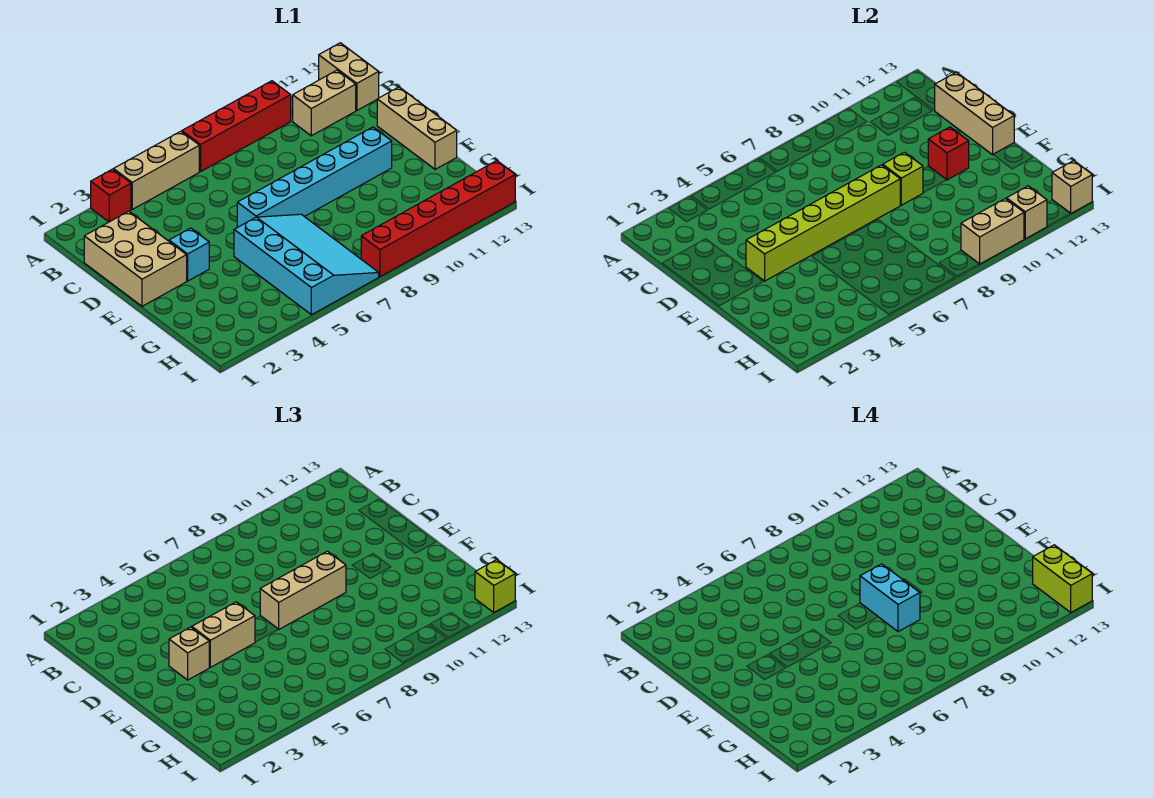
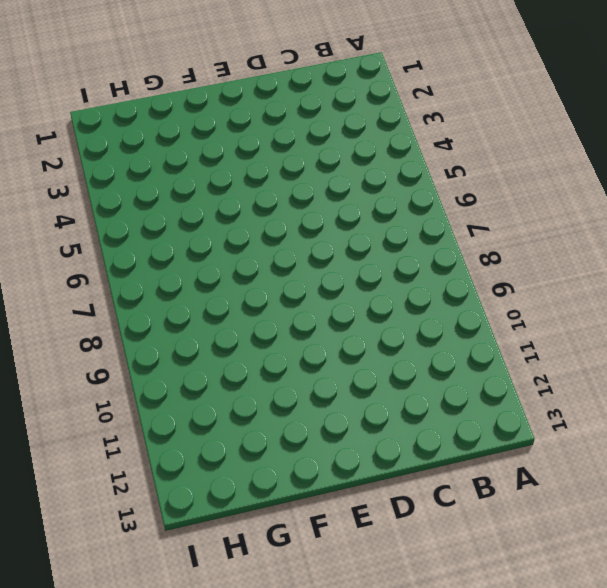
none -> red 1x1 brick [91,169,131,222]
none -> tan 1x3 brick [114,131,199,209]
none -> red 1x4 brick [182,81,291,172]

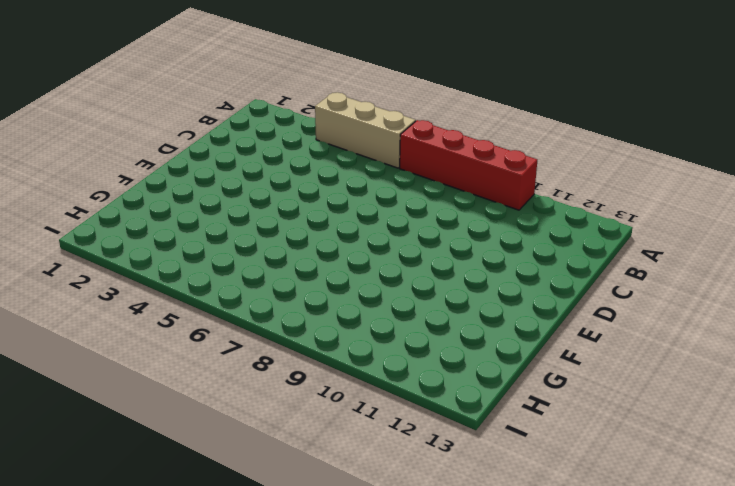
none -> red 1x1 brick [91,169,131,222]
none -> tan 1x2 brick [319,43,379,110]
none -> tan 1x2 brick [293,70,356,136]

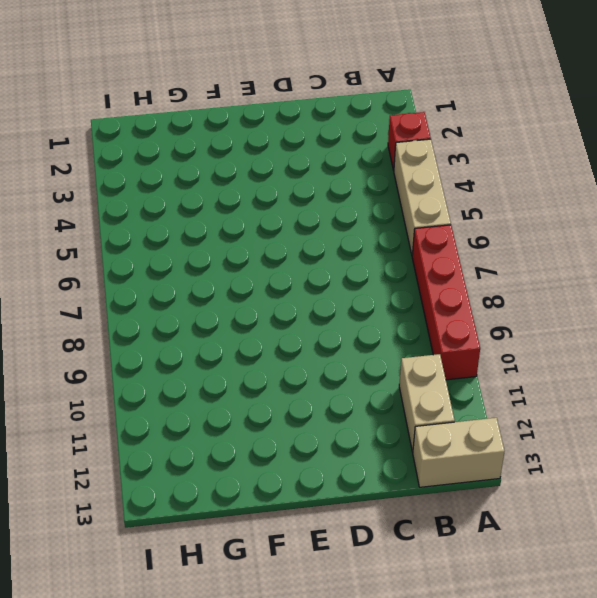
none -> tan 2x3 brick [84,211,187,306]
none -> tan 1x3 brick [377,87,457,169]
none -> cyan 1x1 brick [169,228,209,281]

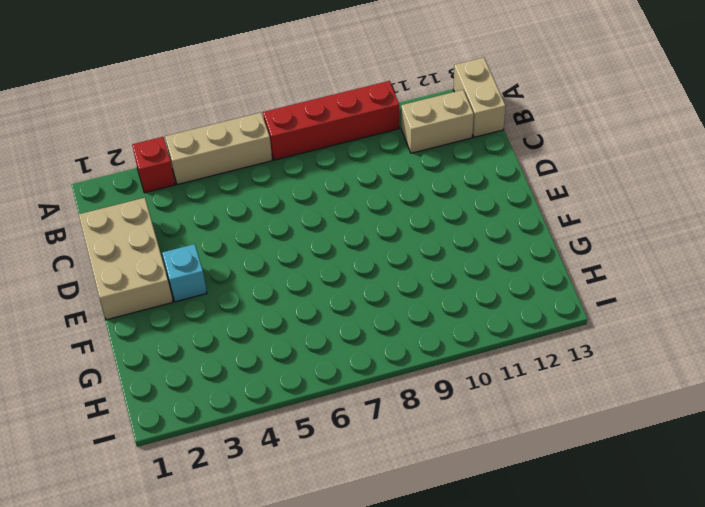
none -> tan 1x3 brick [377,87,457,169]
none -> cyan 1x6 brick [237,127,392,227]
none -> cyan 3x4 slope [234,214,379,315]

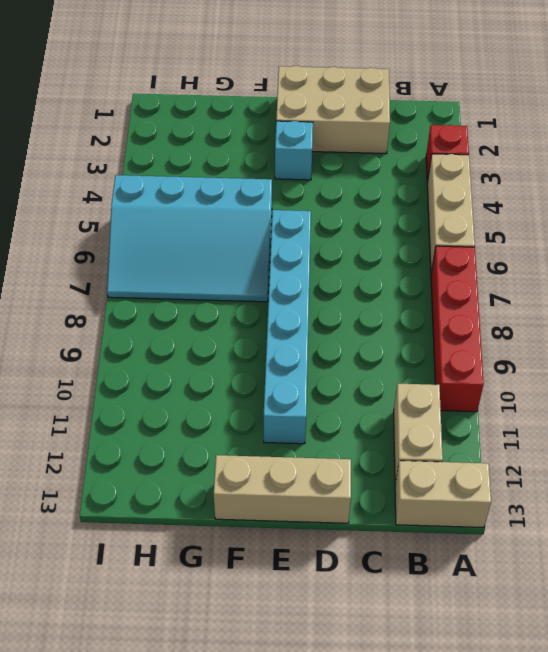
none -> red 1x6 brick [361,161,515,277]
none -> tan 1x3 brick [935,72,1014,155]
none -> lime 1x6 brick [746,165,900,281]

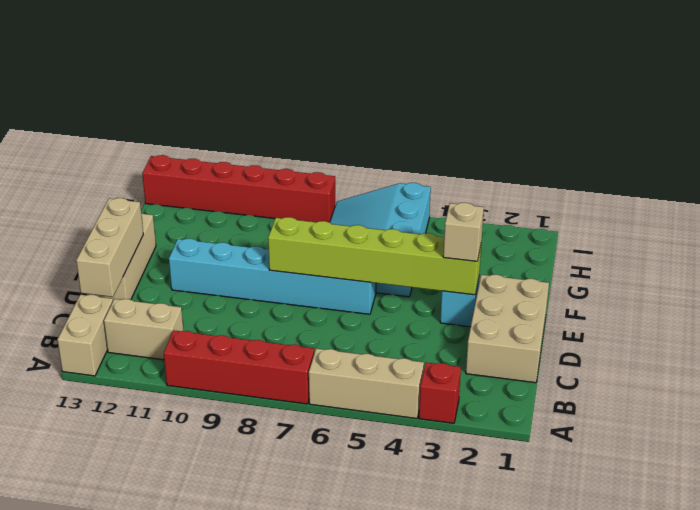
none -> lime 1x1 brick [883,152,923,205]
none -> red 1x1 brick [928,127,969,180]
none -> tan 1x2 brick [961,199,1024,264]

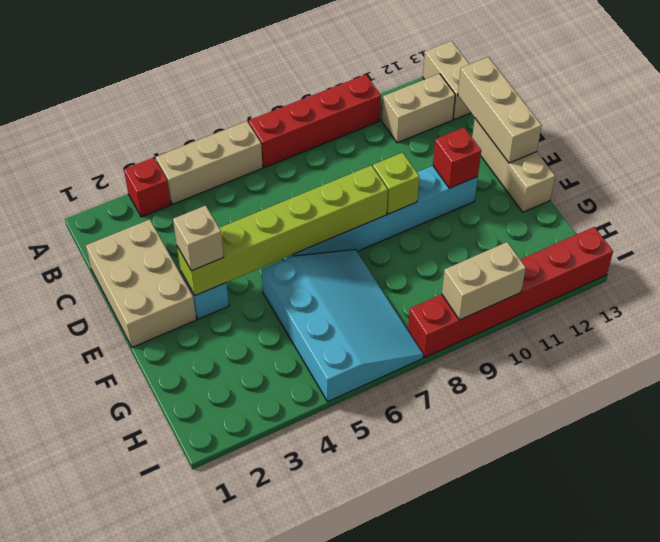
none -> tan 1x1 brick [1007,186,1047,239]
none -> tan 1x1 brick [1052,161,1092,213]
none -> tan 1x2 brick [192,602,255,667]

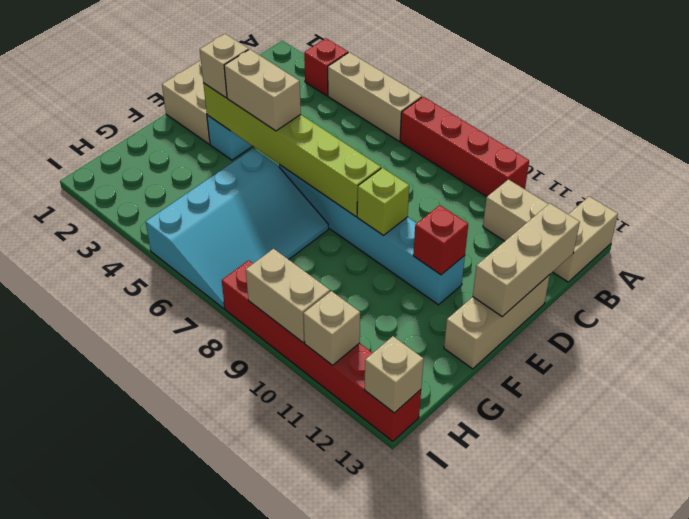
none -> tan 1x3 brick [260,551,346,629]
none -> lime 1x1 brick [475,560,515,612]
none -> cyan 1x2 brick [860,564,920,632]

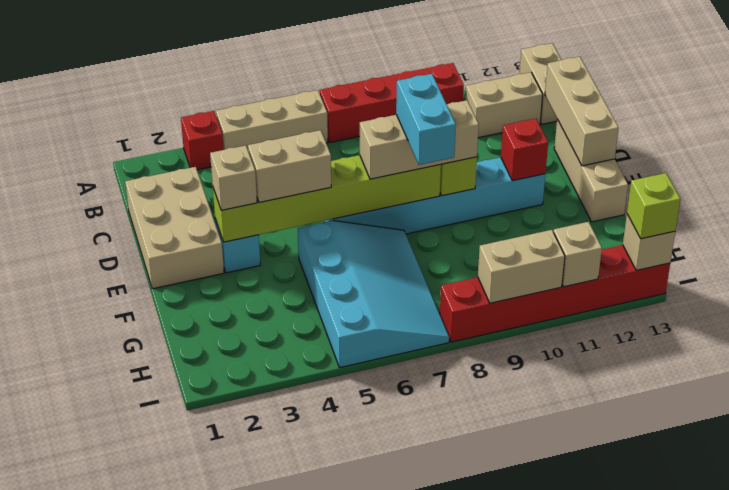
none -> lime 1x2 brick [1033,545,1092,612]

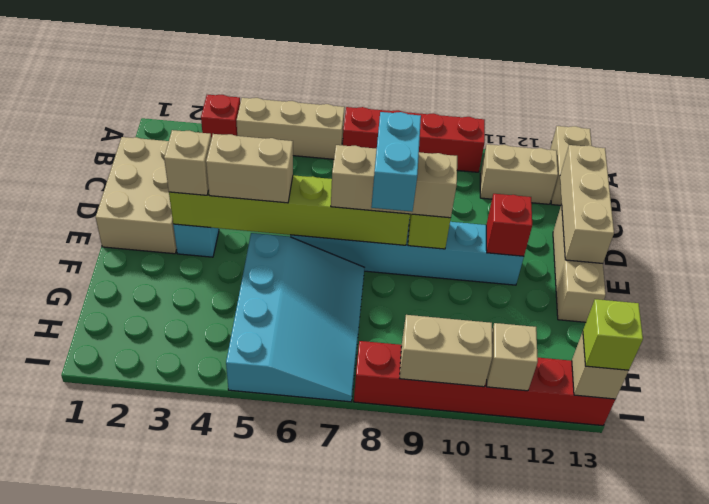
none -> lime 1x2 brick [1033,545,1092,612]

